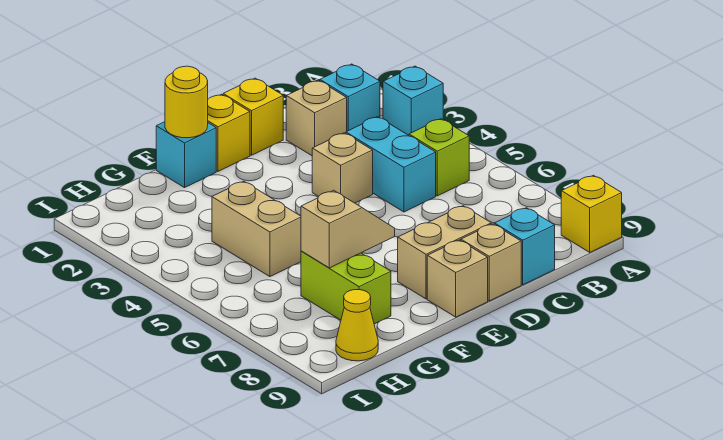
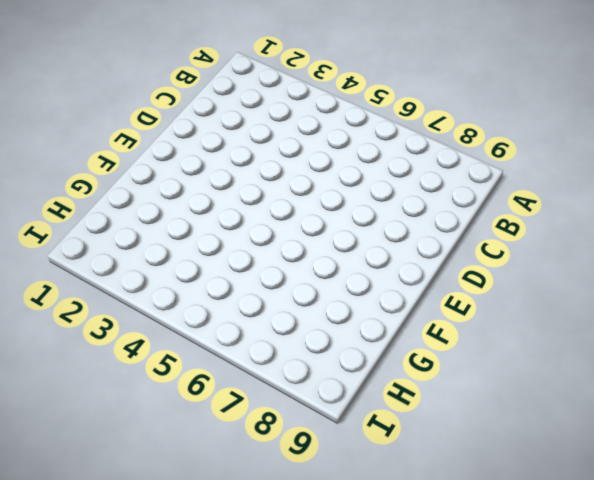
none -> cyan 1x1 brick [383,66,443,135]
none -> yellow 1x1 brick [561,175,622,252]
none -> cyan 1x1 brick [320,64,380,131]

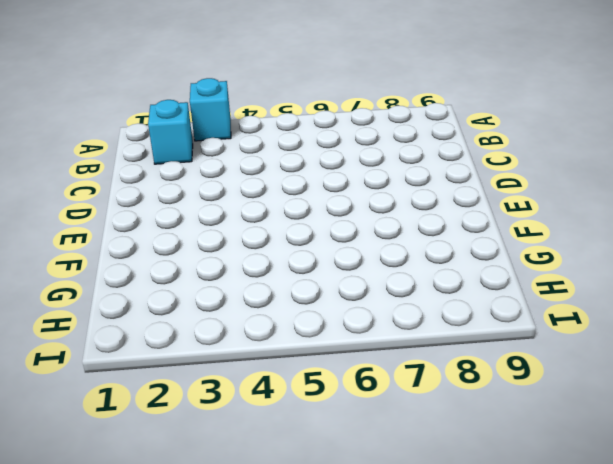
none -> yellow 1x1 brick [561,175,622,252]
none -> lime 1x1 brick [409,119,469,196]
none -> tan 1x1 brick [286,80,347,156]

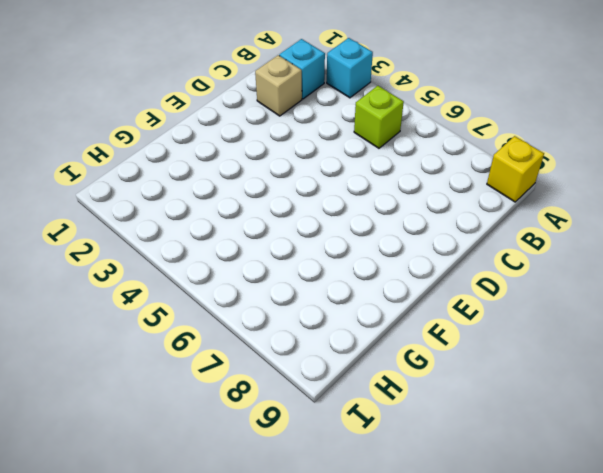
none -> cyan 1x2 brick [346,117,436,212]
none -> cyan 1x1 brick [494,208,555,285]
none -> yellow 1x1 brick [223,78,283,155]

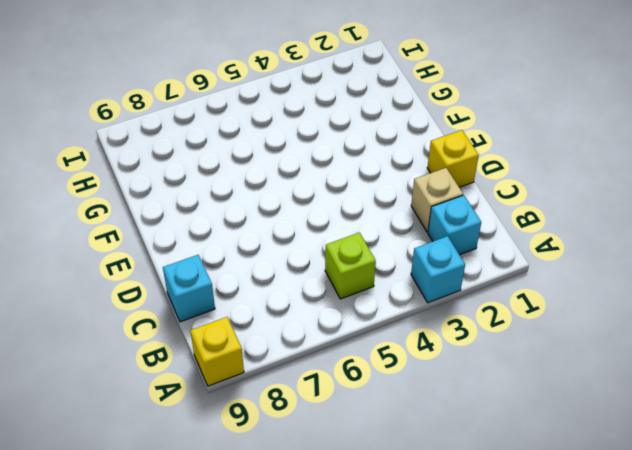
none -> cyan 1x2 brick [346,117,436,212]
none -> tan 1x1 brick [312,133,373,203]
none -> tan 1x2 brick [398,206,491,299]

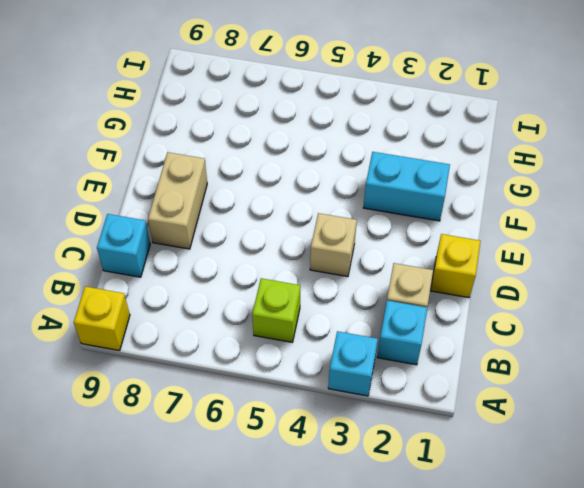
cyan 1x2 brick [364,152,450,221] -> cyan 1x2 brick moved to [346,117,436,212]
none -> tan 1x1 brick [461,224,521,301]
none -> yellow 1x1 brick [208,94,250,171]
none -> tan 1x1 brick [427,240,488,317]

